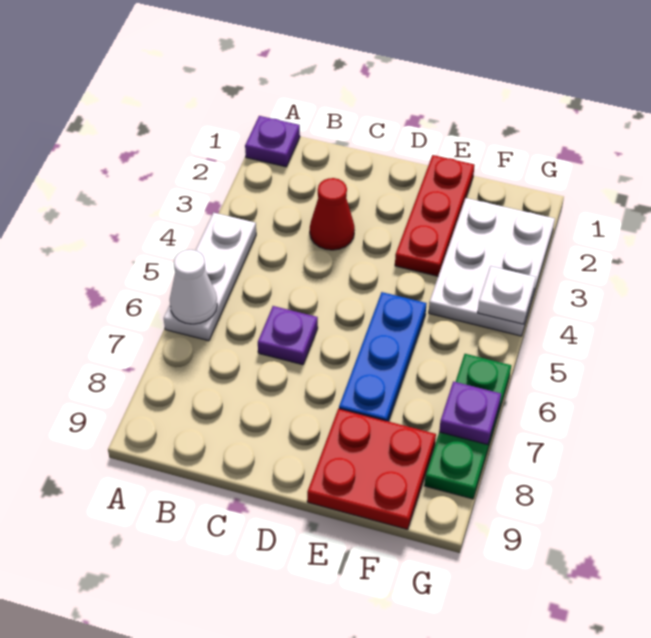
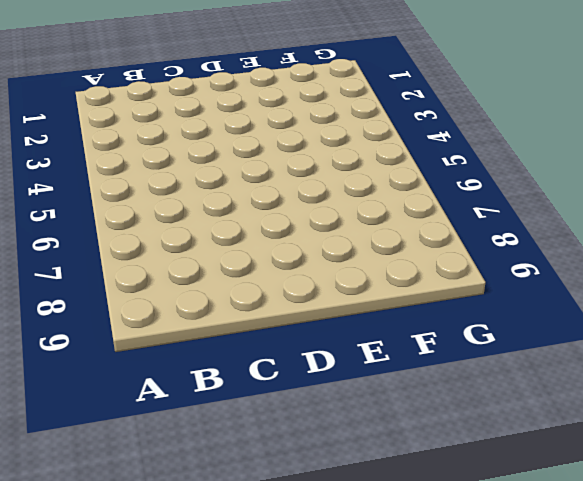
none -> purple 1x1 plate [245,116,300,167]
none -> white 1x3 plate [164,213,256,341]
none -> red 1x1 cone [310,178,355,250]

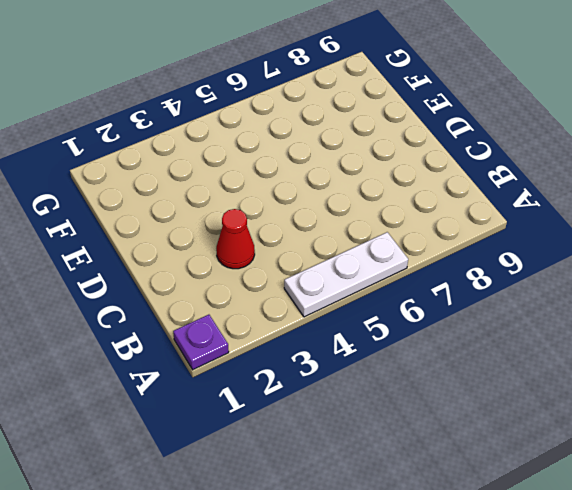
none -> purple 1x1 plate [258,306,318,365]
none -> red 1x3 plate [395,155,475,276]
none -> blue 1x3 plate [339,292,427,421]

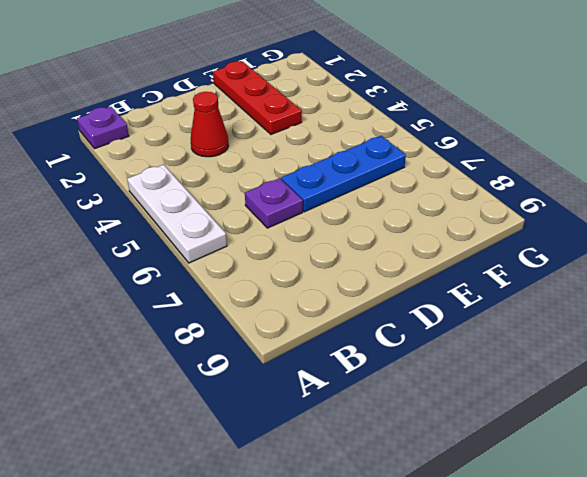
blue 1x3 plate [281,136,406,212] -> blue 1x3 plate turned to [339,292,427,421]
none -> red 2x2 plate [307,409,436,529]
none -> white 2x3 plate [429,198,555,336]
none -> green 1x3 plate [424,354,511,499]

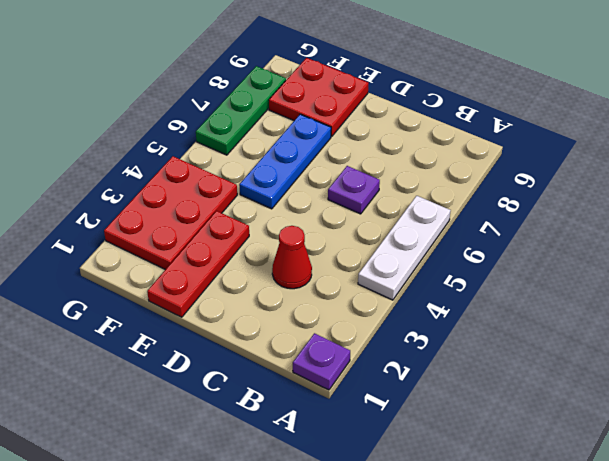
red 2x3 plate [104,156,237,270] -> white 2x3 plate [429,198,555,336]
none -> white 1x1 cone [170,250,217,324]
none -> white 1x1 plate [478,266,536,324]
none -> purple 1x1 plate [439,381,501,445]

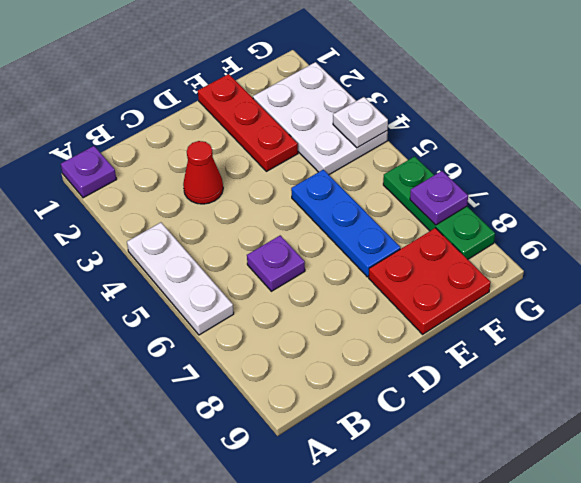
none -> white 1x1 cone [170,250,217,324]

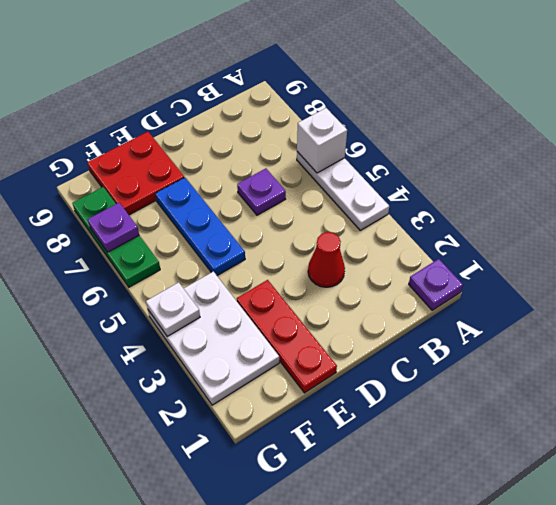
white 1x1 brick [297,108,347,173] -> white 1x1 cone [170,250,217,324]

